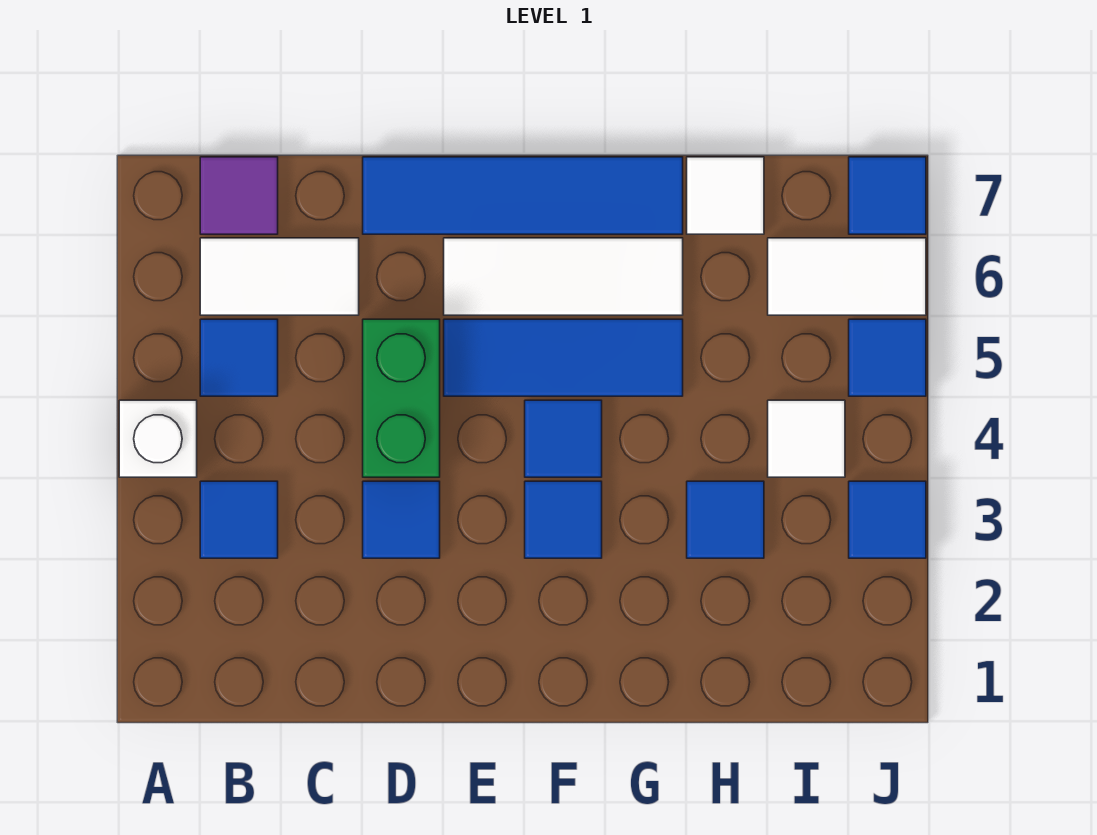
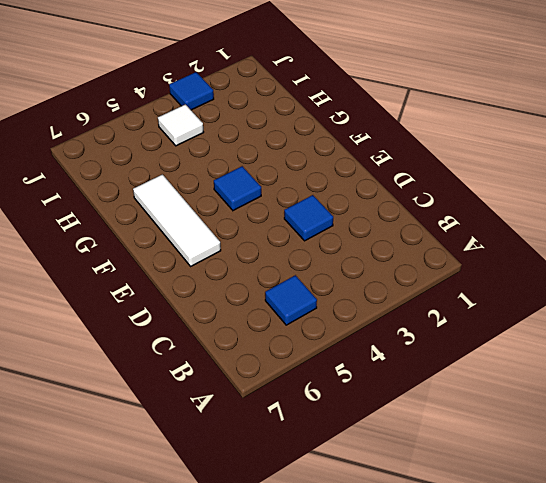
none -> white 1x1 brick [119,400,197,477]
none -> blue 1x1 tile [200,481,278,558]
none -> white 1x2 tile [200,238,359,315]

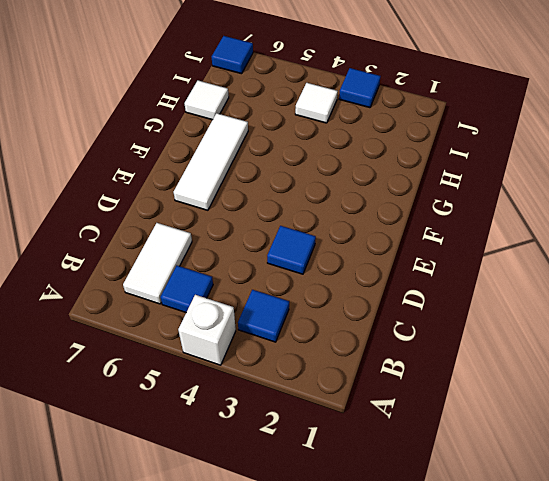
none -> purple 1x1 tile [200,157,278,234]
none -> green 1x2 brick [363,319,440,477]
none -> blue 1x4 tile [363,157,683,234]

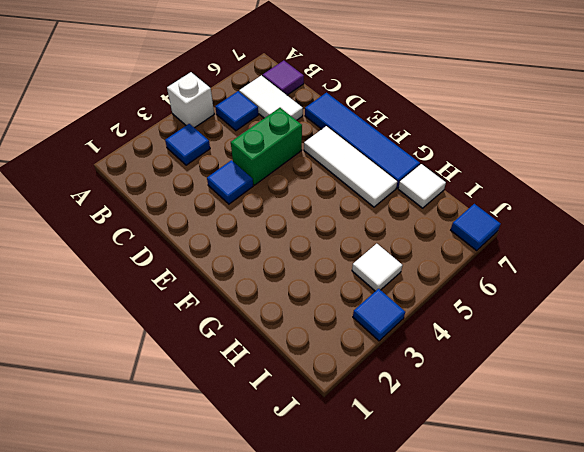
none -> blue 1x3 tile [444,319,683,396]
none -> blue 1x1 tile [525,481,602,558]
none -> blue 1x1 tile [525,400,602,477]

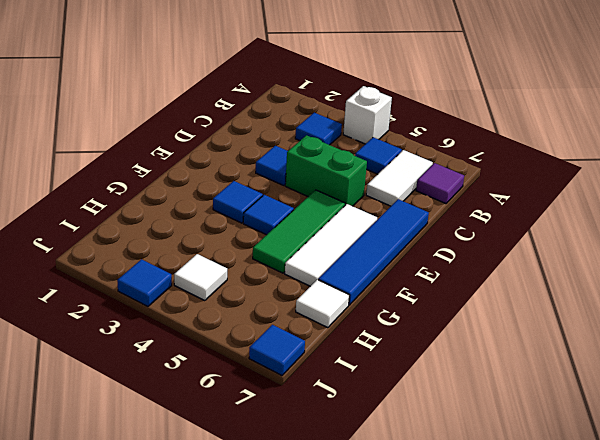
green 1x3 tile [253,190,345,273] -> blue 1x3 tile [444,319,683,396]
none -> blue 1x1 tile [687,481,764,558]
none -> white 1x2 tile [768,238,926,315]
none -> blue 1x1 tile [849,319,926,396]

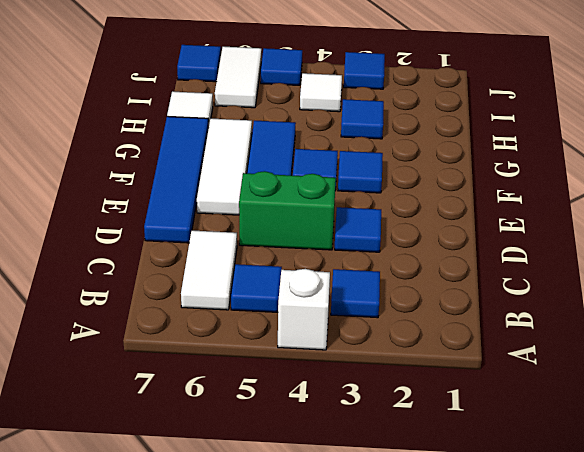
none -> purple 1x1 tile [200,157,278,234]

